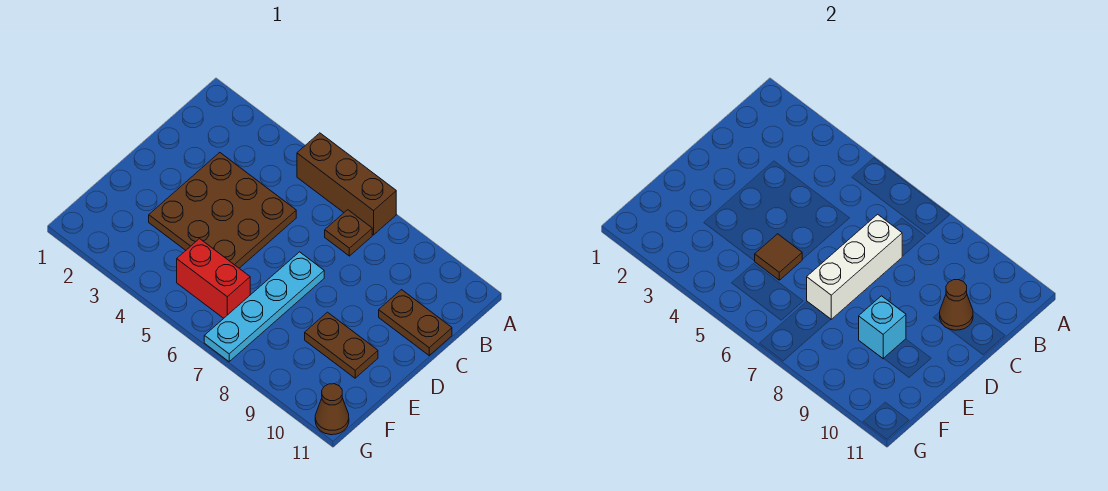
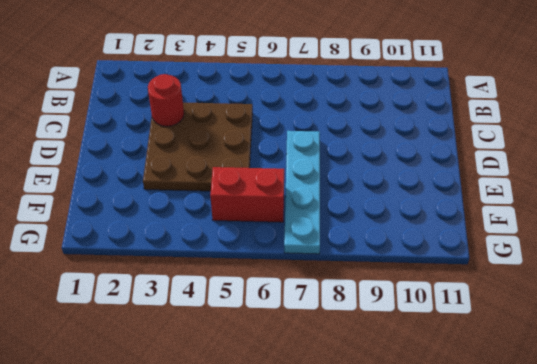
red 1x1 round brick [148,74,184,126] -> none
none -> brown 1x3 brick [297,133,396,235]
none -> brown 1x1 plate [325,210,372,256]
none -> brown 1x2 plate [379,290,452,355]

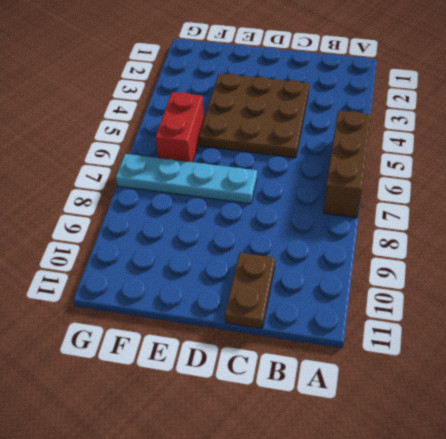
none -> brown 1x1 plate [325,210,372,256]
none -> brown 1x2 plate [305,312,378,378]
none -> brown 1x1 cone [315,384,349,435]

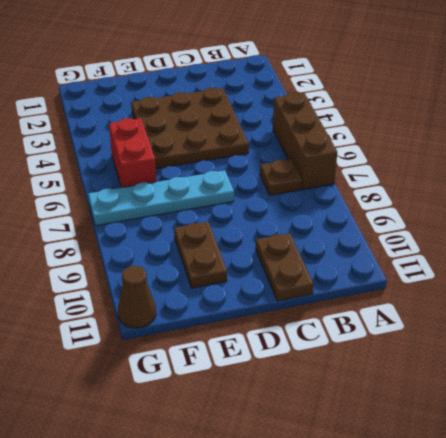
none -> white 1x3 brick [807,214,902,319]
none -> brown 1x1 cone [940,280,973,330]
none -> brown 1x1 tile [755,234,802,280]

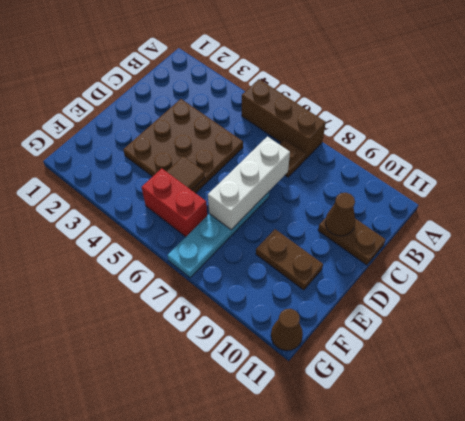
none -> cyan 1x1 brick [859,296,906,359]

